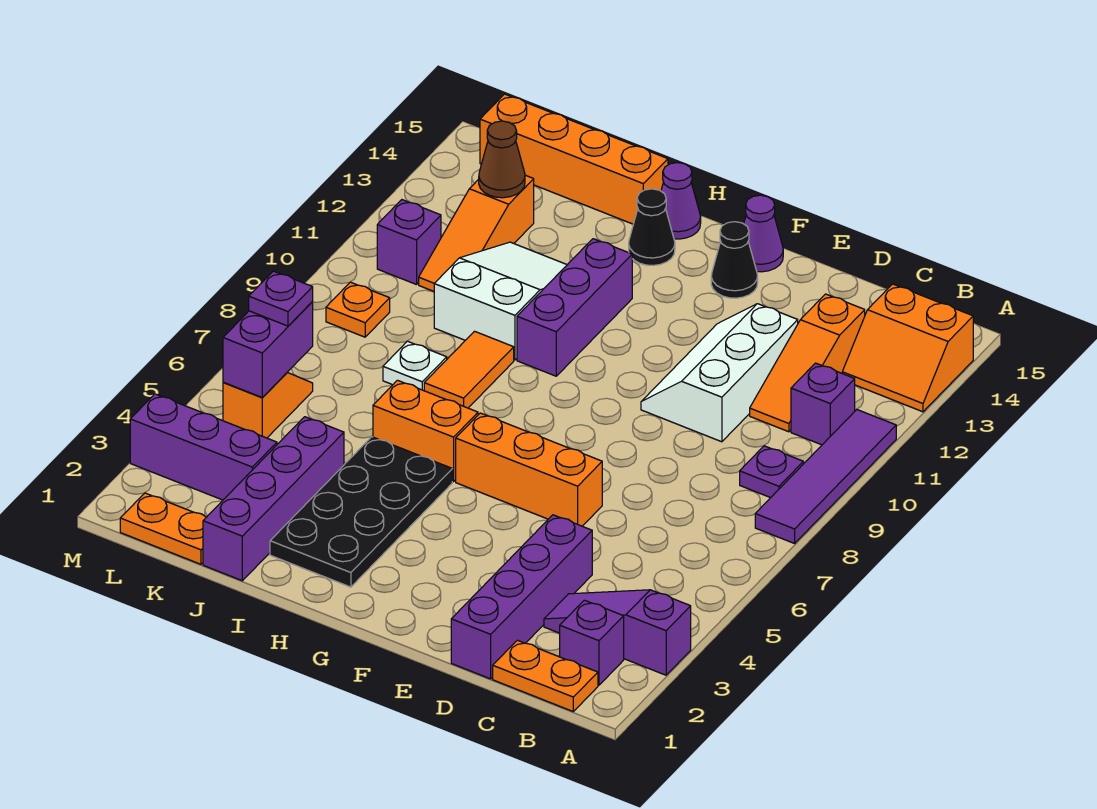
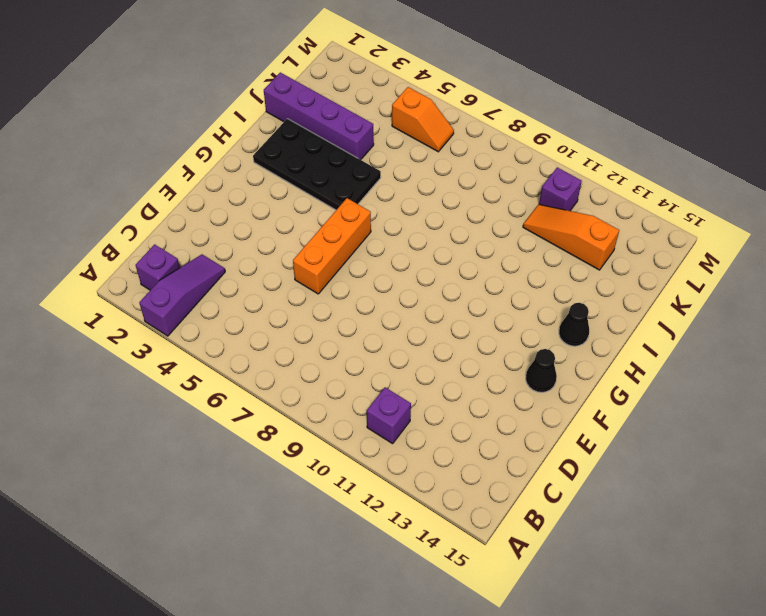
none -> purple 1x4 tile [755,410,896,543]
none -> orange 2x2 slope [842,284,973,412]
none -> orange 1x2 plate [493,640,598,711]
none -> purple 1x1 plate [740,446,803,498]

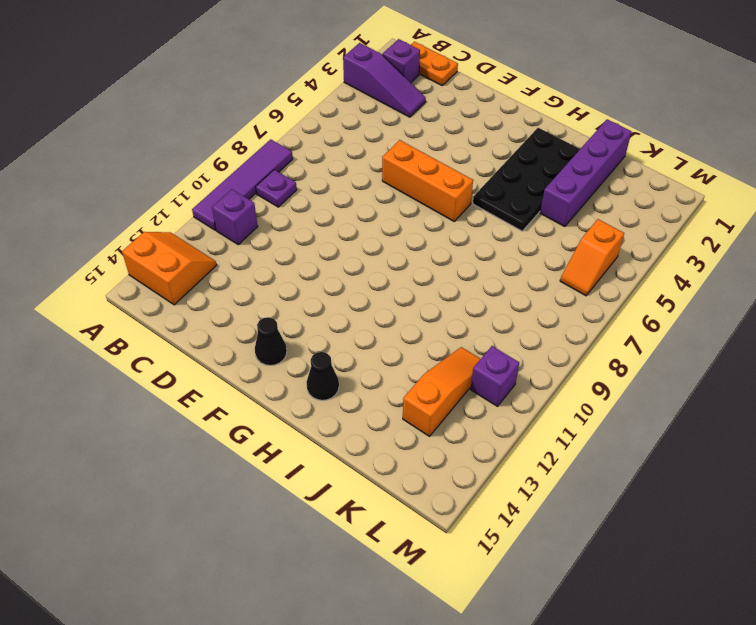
none -> orange 1x3 slope [750,294,865,432]
none -> purple 1x4 brick [451,515,592,679]
none -> white 2x3 slope [641,304,798,442]
none -> purple 1x1 cone [744,195,783,272]

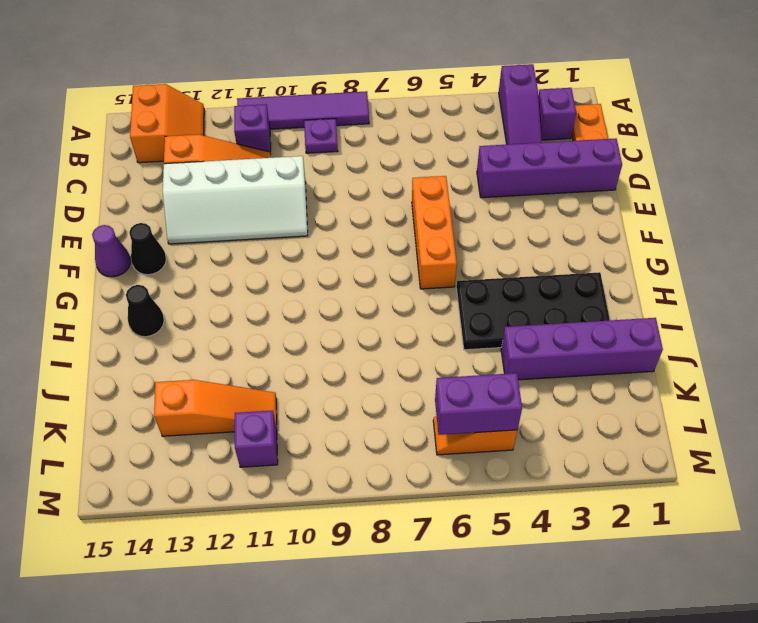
white 2x4 slope [163,156,308,244] -> white 2x3 slope [641,304,798,442]
none -> orange 1x2 brick [373,380,478,482]
none -> purple 1x3 brick [517,239,632,376]
none -> purple 1x1 cone [661,163,701,239]
none -> orange 1x2 tile [424,331,514,408]

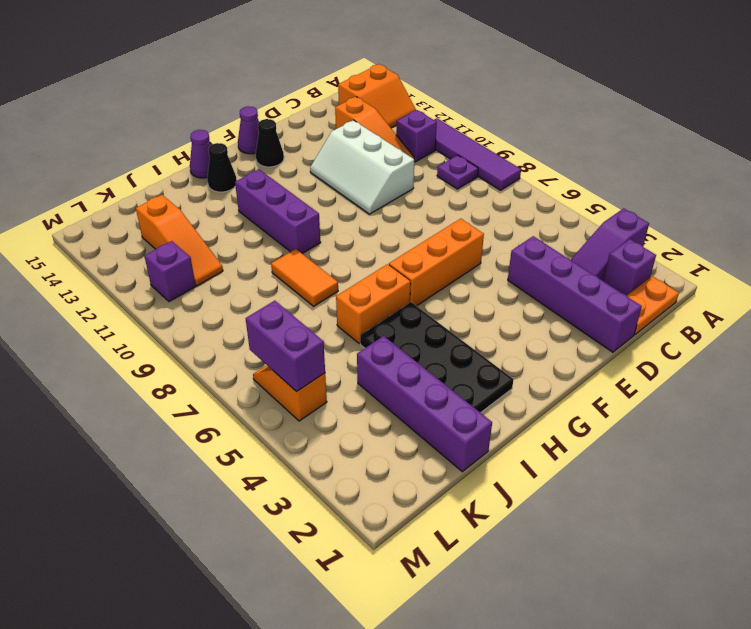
none -> white 2x3 slope [434,242,567,360]
none -> orange 1x4 brick [480,94,668,224]
none -> white 1x1 plate [383,341,447,391]
none -> orange 1x2 plate [120,493,206,564]

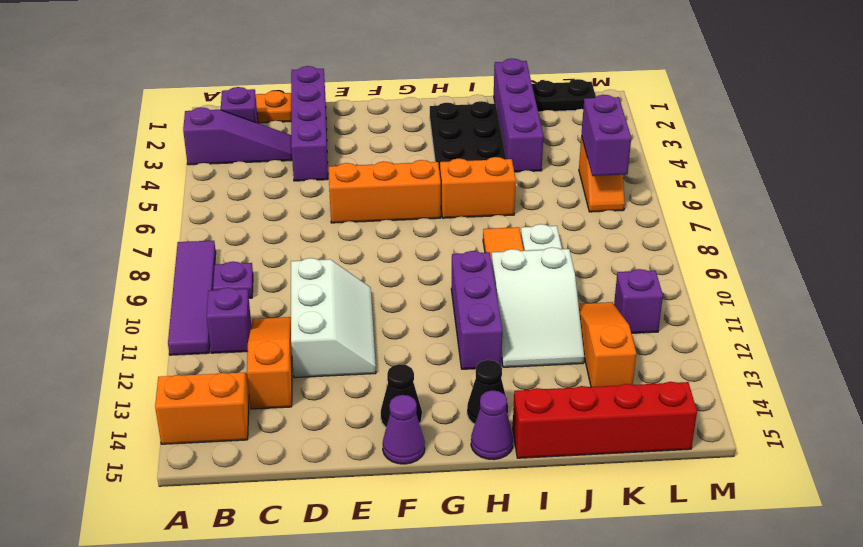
red 1x4 brick [513,382,697,458] -> orange 1x4 brick [480,94,668,224]
black 1x2 plate [532,79,596,112] -> orange 1x2 plate [120,493,206,564]
none -> purple 1x3 brick [130,394,277,500]
none -> orange 1x1 plate [326,282,390,337]
none -> brown 1x1 cone [479,121,525,198]
none -> purple 1x1 plate [249,271,313,326]

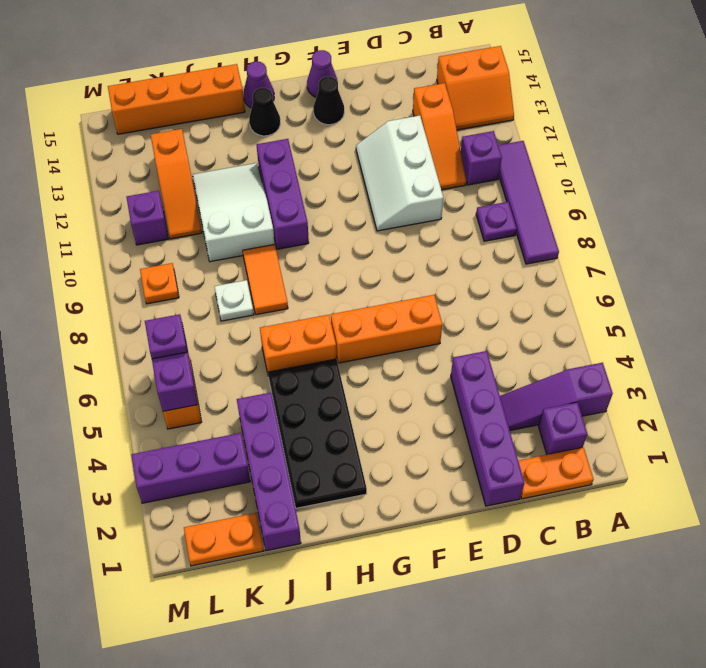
none -> brown 1x1 cone [479,121,525,198]

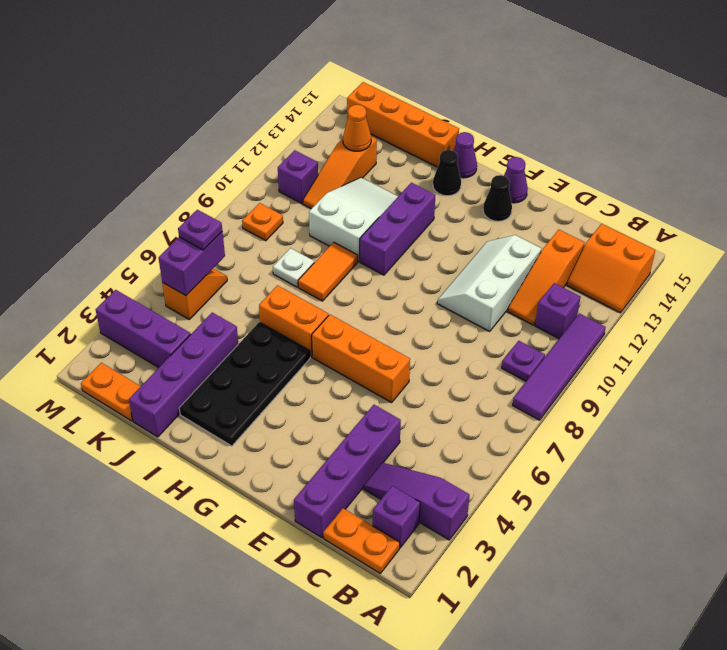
orange 1x1 cone [343,105,371,151] -> brown 1x1 cone [479,121,525,198]

